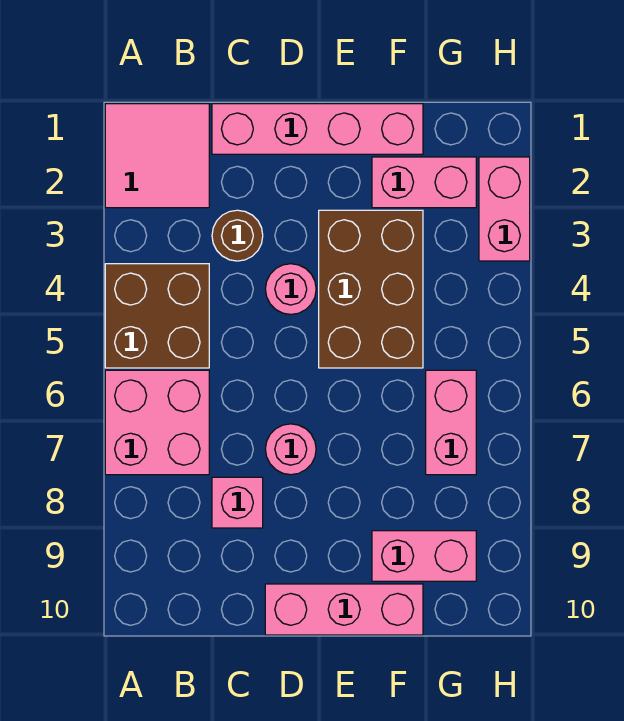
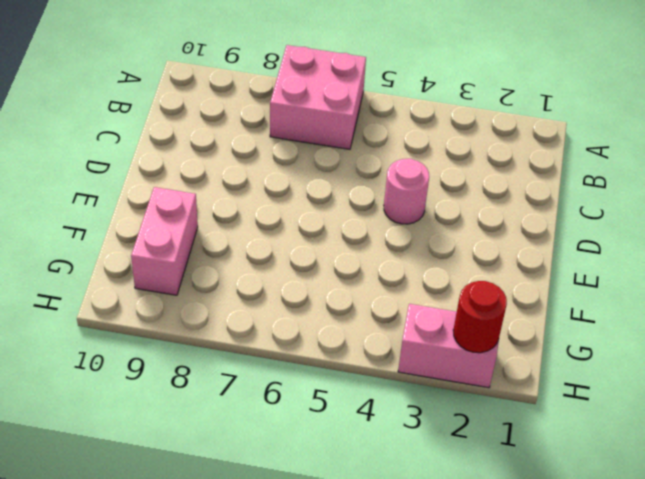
red 1x1 round brick [453,281,507,353] -> none
none -> pink 2x2 tile [105,104,209,208]
none -> brown 2x2 brick [105,264,209,368]
none -> pink 1x4 brick [212,104,423,154]

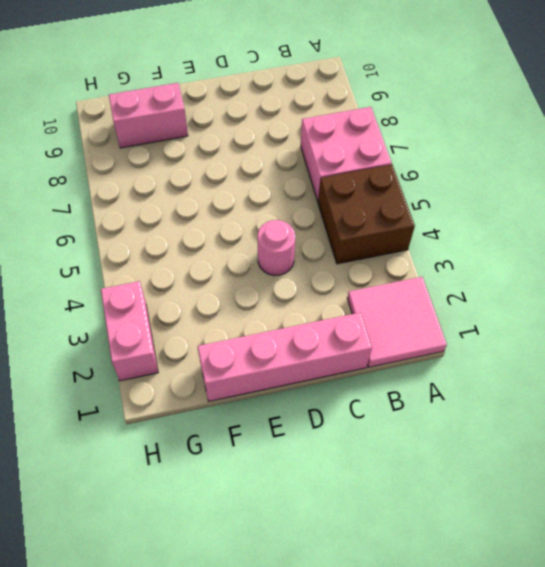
none -> brown 1x1 round brick [212,210,263,261]
none -> pink 1x1 brick [212,477,263,528]
none -> pink 1x1 round brick [265,424,316,475]

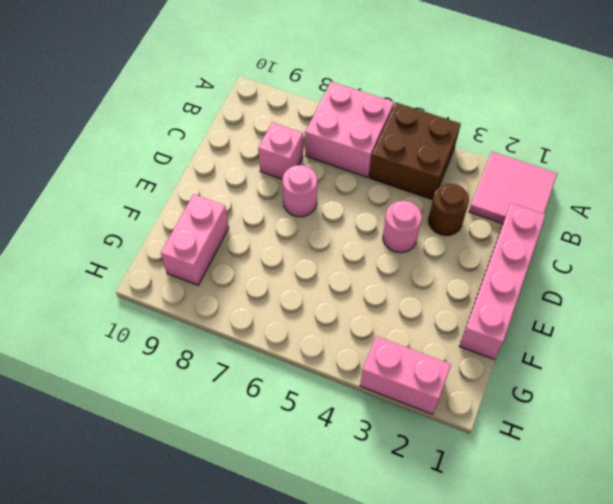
none -> pink 1x3 brick [265,584,423,635]
none -> brown 2x3 brick [319,210,423,368]
none -> pink 1x2 brick [372,157,476,208]

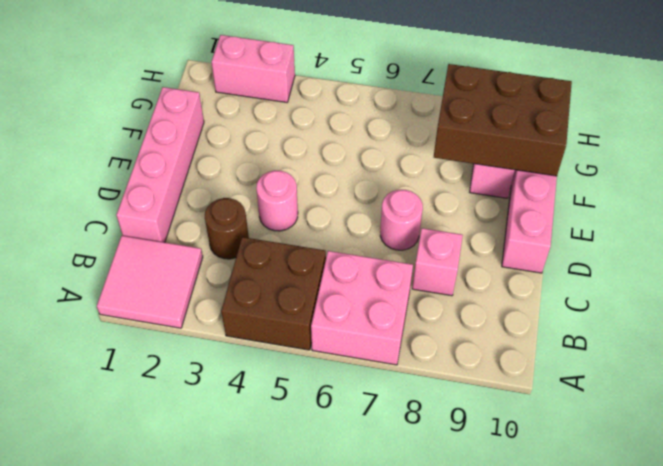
brown 2x3 brick [434,64,572,176] -> brown 2x3 brick moved to [319,210,423,368]
none -> pink 1x2 brick [372,157,476,208]
none -> pink 1x2 brick [426,370,476,475]

